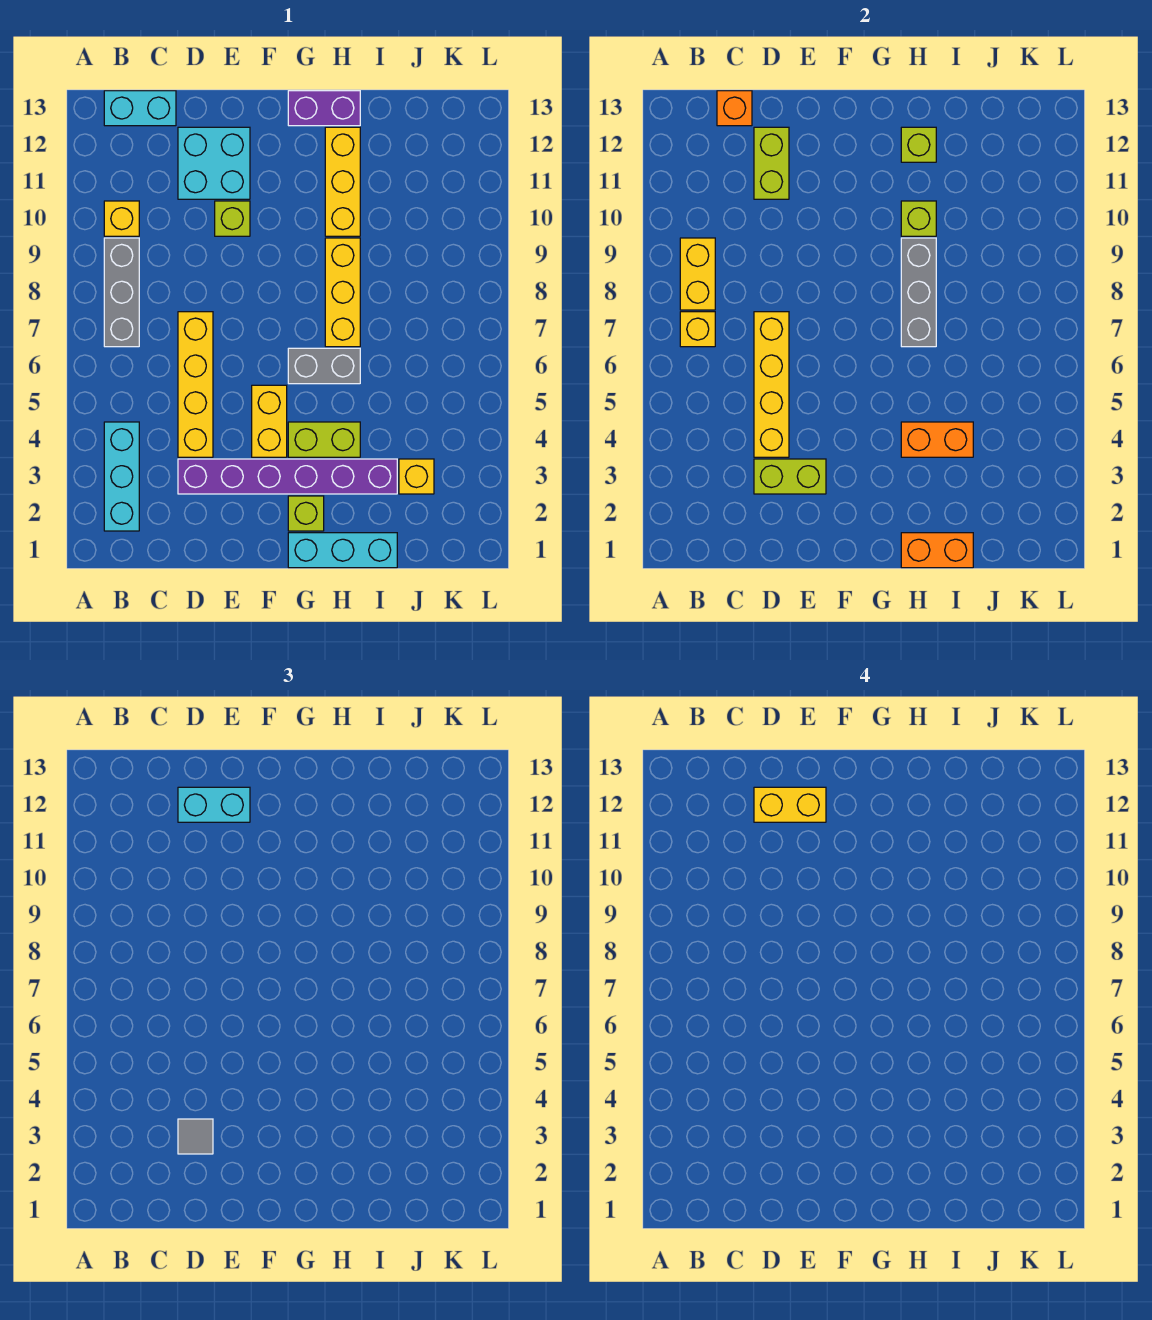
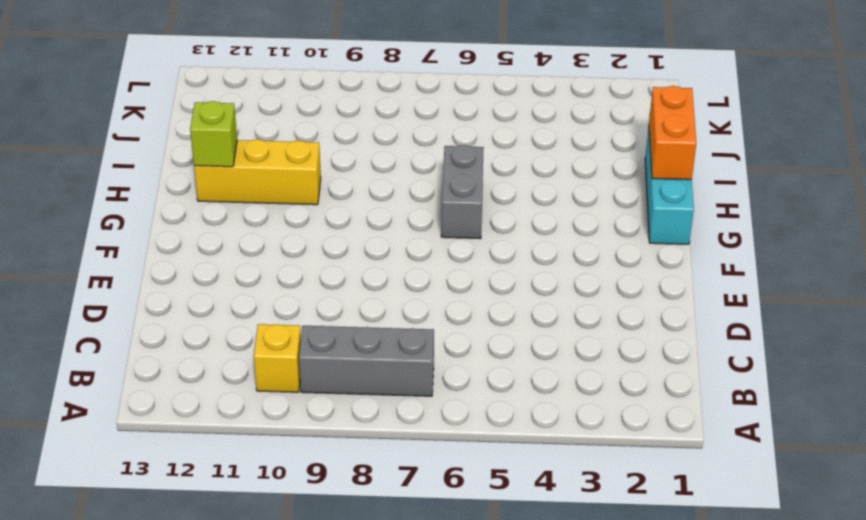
none -> cyan 1x3 brick [104,422,139,531]
none -> cyan 1x2 brick [104,91,176,126]
none -> purple 1x6 brick [178,459,397,494]
none -> yellow 1x4 brick [178,312,213,457]

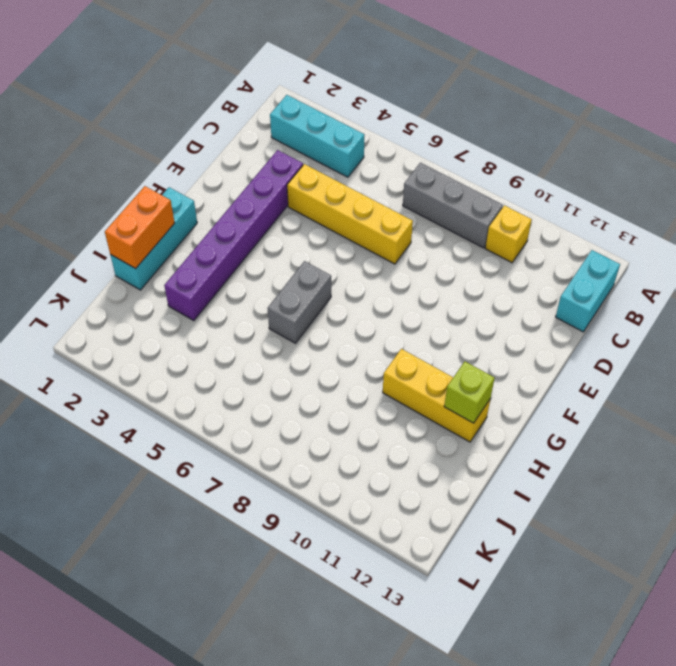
none -> cyan 2x2 brick [178,127,250,199]
none -> lime 1x1 brick [215,201,250,236]
none -> yellow 1x2 brick [252,385,287,457]
none -> lime 1x1 brick [288,496,324,531]

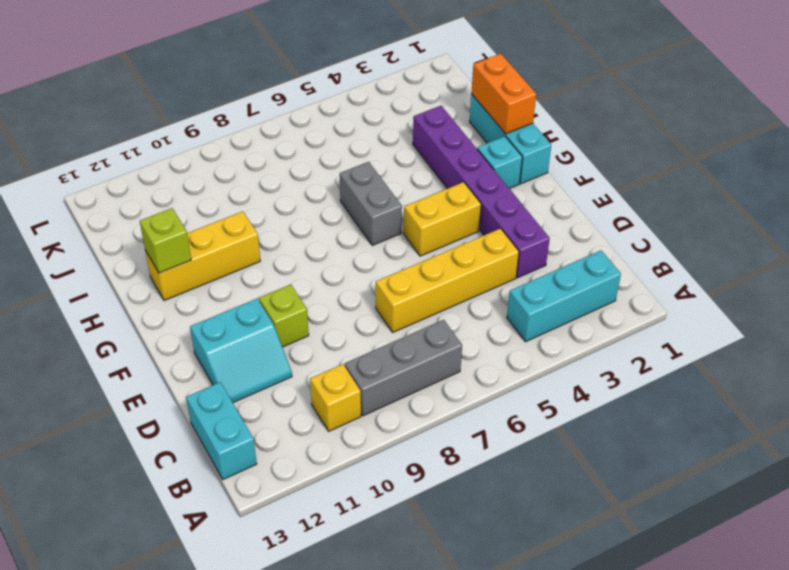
cyan 2x2 slope [190,299,292,403] -> cyan 2x2 brick [178,127,250,199]
cyan 1x1 brick [477,136,522,189] -> lime 1x1 brick [288,496,324,531]
none -> lime 1x2 brick [288,422,360,457]
none -> purple 1x2 brick [288,91,360,126]
none -> yellow 1x3 brick [325,238,360,347]
none -> yellow 1x1 brick [399,459,434,494]

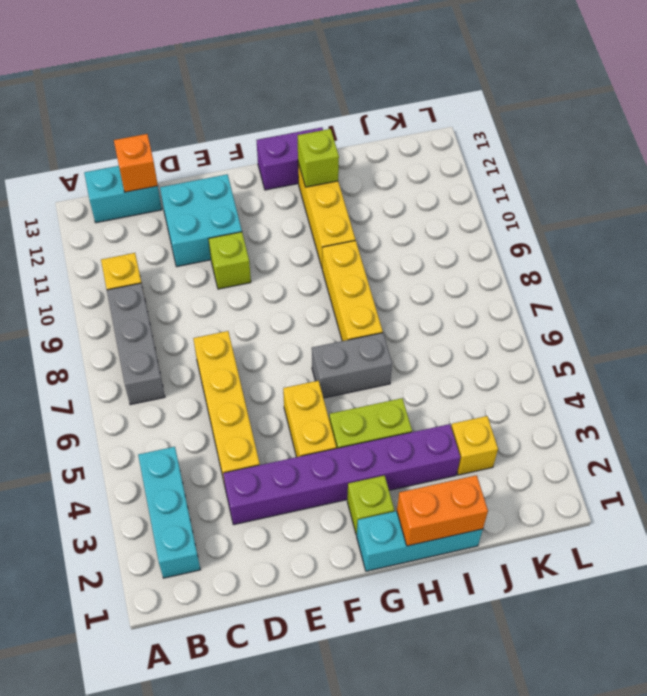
none -> yellow 1x1 brick [680,312,715,347]
none -> yellow 1x2 brick [680,238,715,310]
none -> lime 1x2 brick [754,459,826,494]
none -> yellow 1x4 brick [754,312,789,457]

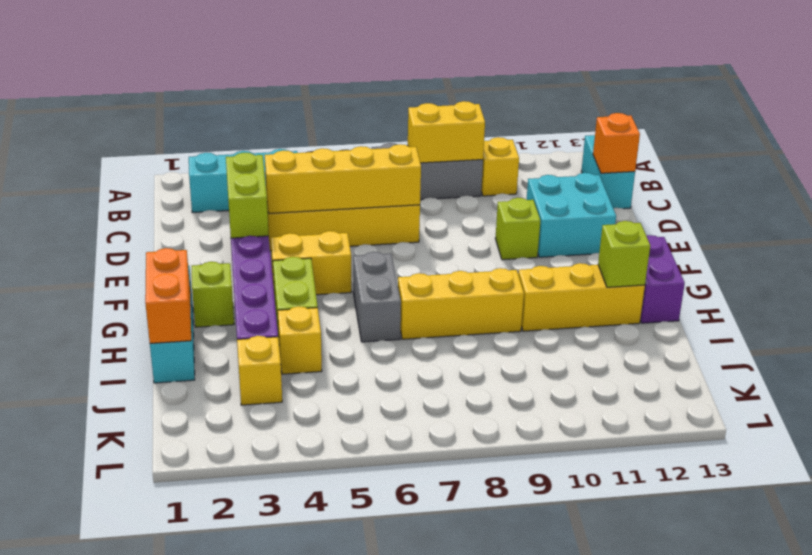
yellow 1x1 brick [278,306,322,374] -> yellow 1x1 brick moved to [680,312,715,347]
none -> lime 1x2 brick [754,127,789,199]
none -> orange 1x2 brick [901,422,973,457]
none -> grey 1x3 brick [901,238,936,347]
none -> lime 1x1 brick [901,201,936,236]

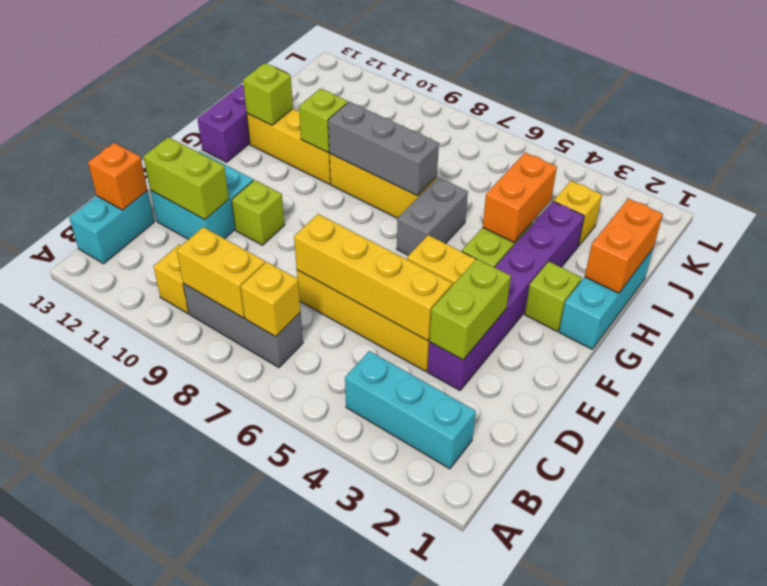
none -> grey 1x1 tile [178,1119,213,1154]
none -> cyan 1x2 brick [178,787,250,822]
none -> yellow 1x2 brick [754,787,826,822]

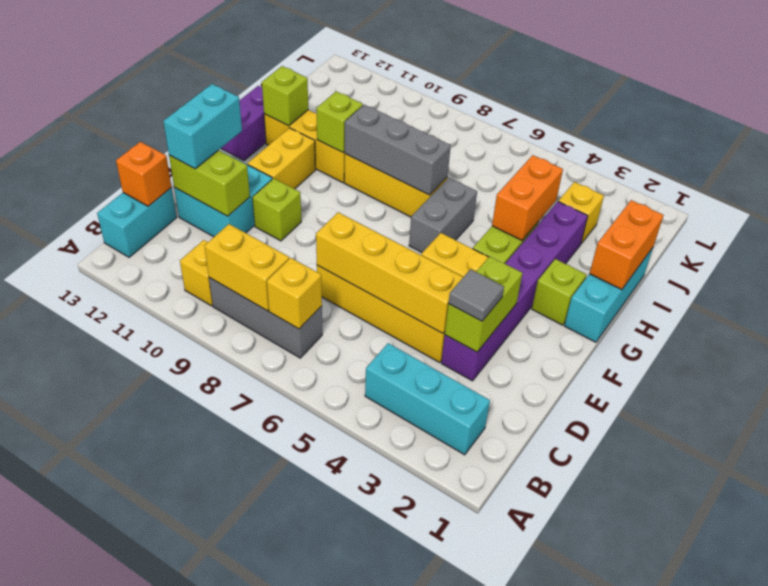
yellow 1x2 brick [247,128,316,189] -> yellow 1x2 brick moved to [754,787,826,822]

